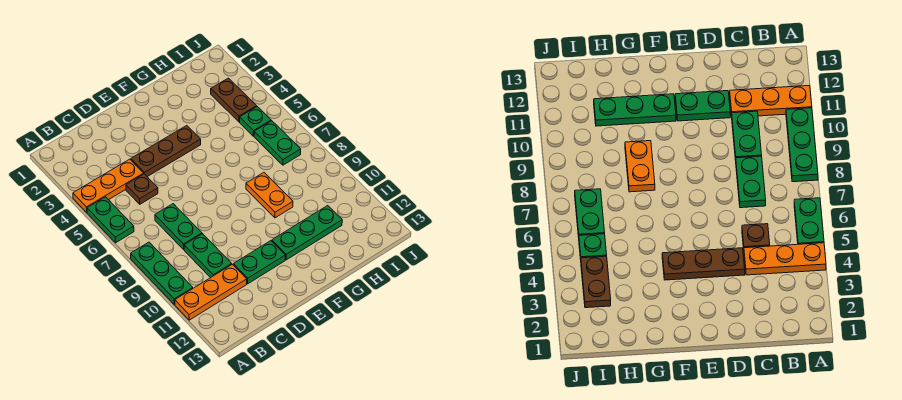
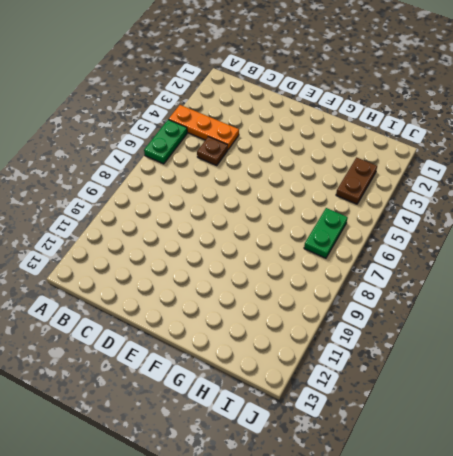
none -> green 1x3 plate [131,242,193,304]
none -> orange 1x3 plate [175,264,247,320]
none -> green 1x2 plate [155,204,202,249]

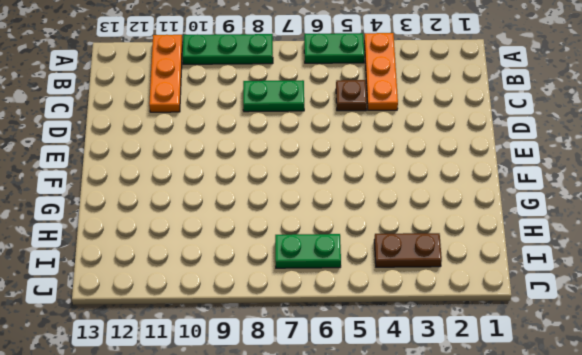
none -> green 1x2 plate [184,234,232,278]
none -> brown 1x3 plate [131,126,201,177]
none -> green 1x2 plate [233,241,285,284]

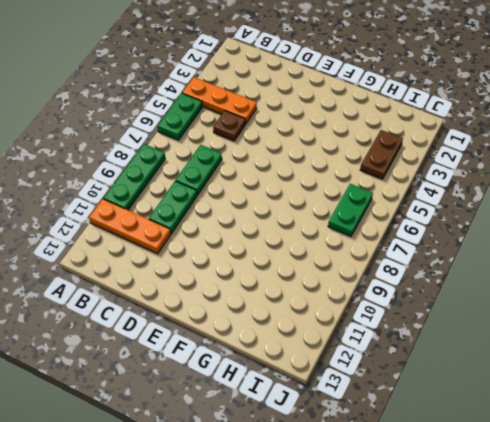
none -> brown 1x3 plate [131,126,201,177]
none -> green 1x2 plate [233,241,285,284]
none -> green 1x3 plate [272,206,342,260]

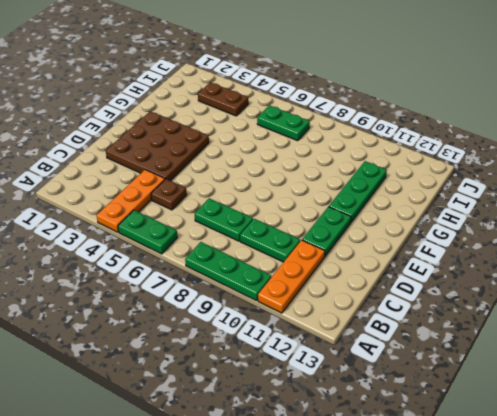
brown 3x3 plate [106,111,209,181] -> brown 1x3 plate [131,126,201,177]
none -> orange 1x2 plate [246,173,293,218]
none -> green 1x1 plate [240,107,271,136]

